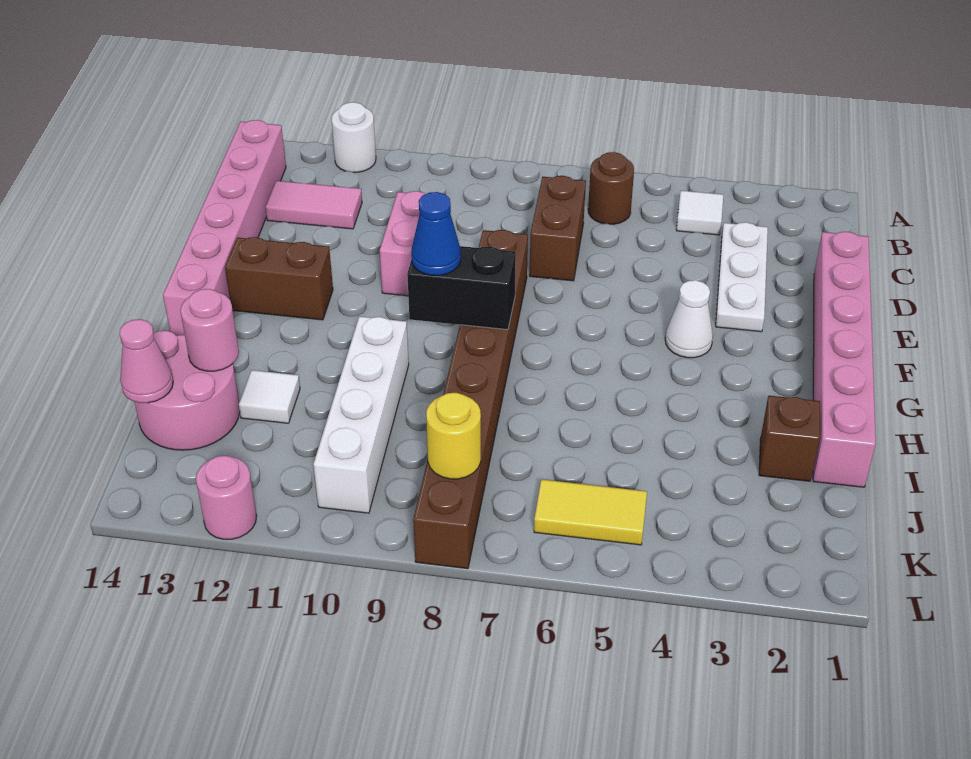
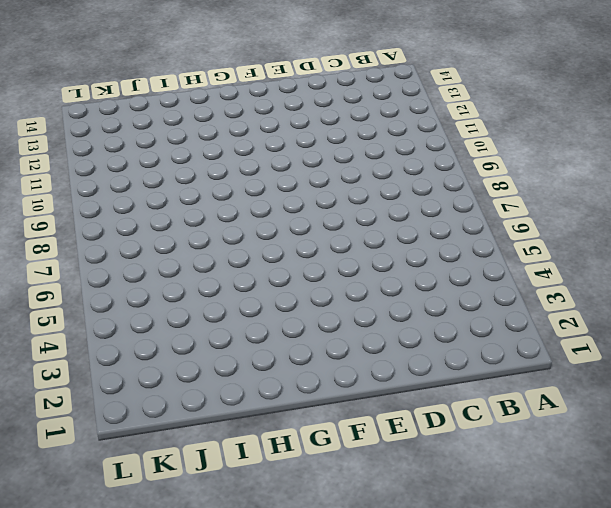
none -> white 1x1 round brick [332,102,376,172]
none -> white 1x1 tile [676,191,723,235]
none -> brown 1x1 round brick [588,152,634,224]

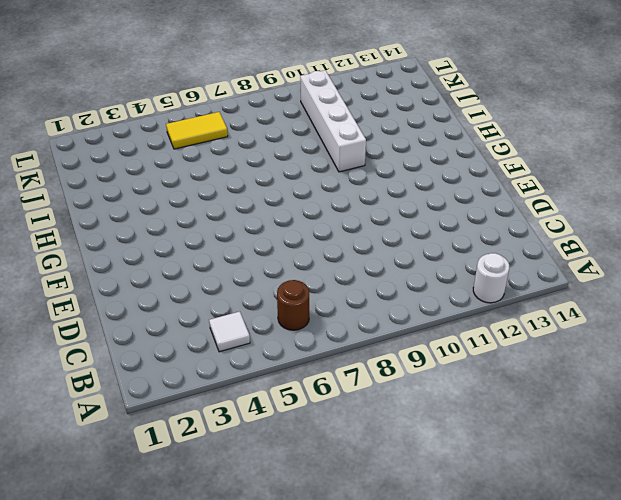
none -> pink 1x6 brick [163,120,286,336]
none -> white 1x3 plate [716,222,768,332]
none -> brown 1x2 brick [529,176,586,281]

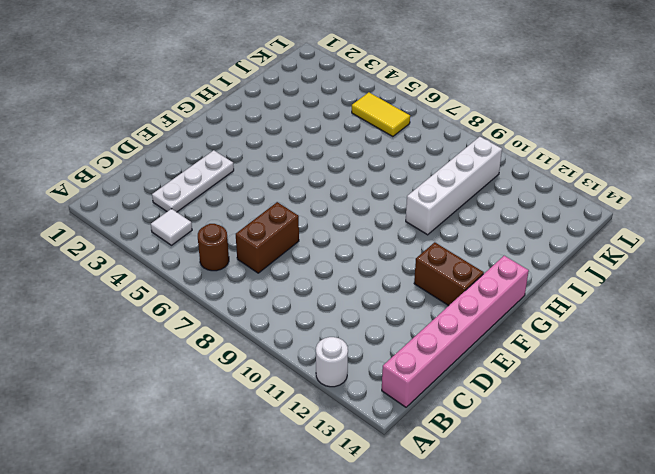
none -> pink 1x2 tile [266,181,362,229]
none -> pink 1x6 brick [813,232,876,487]
none -> pink 1x2 brick [380,191,425,296]

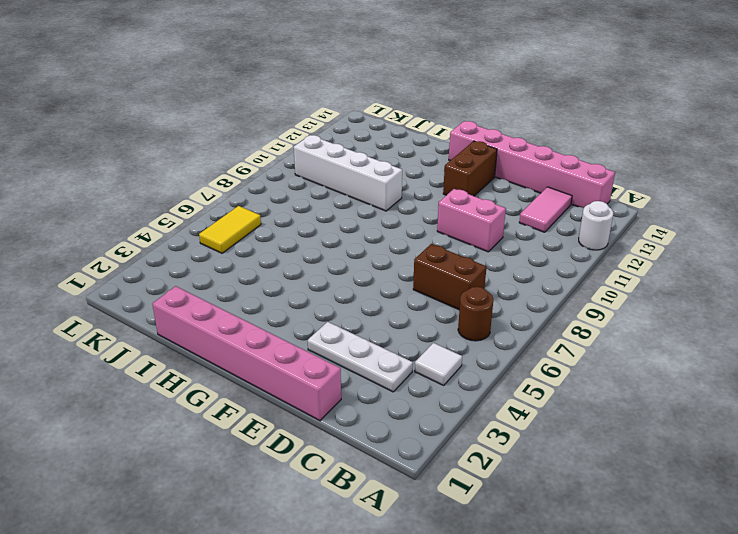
none -> brown 1x8 brick [413,230,528,569]
none -> white 1x1 cone [665,280,713,358]
none -> brown 1x1 brick [759,396,820,481]

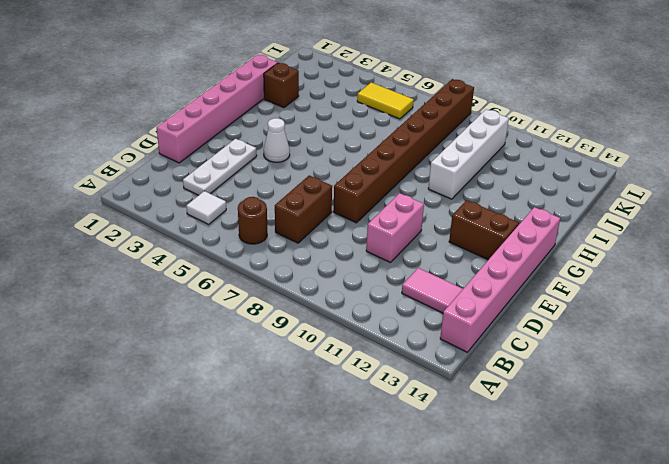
none -> white 1x1 round brick [332,102,376,172]
none -> white 1x1 tile [239,370,300,423]
none -> pink 2x2 round brick [135,331,240,450]

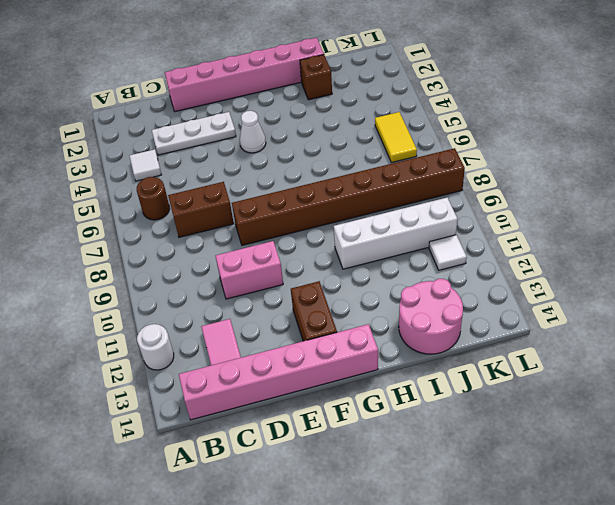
white 1x1 tile [429,235,467,270] -> white 1x1 tile moved to [239,370,300,423]
none -> pink 1x1 round brick [196,456,257,539]
none -> black 1x2 brick [407,246,516,330]
none -> pink 1x1 round brick [180,289,239,371]

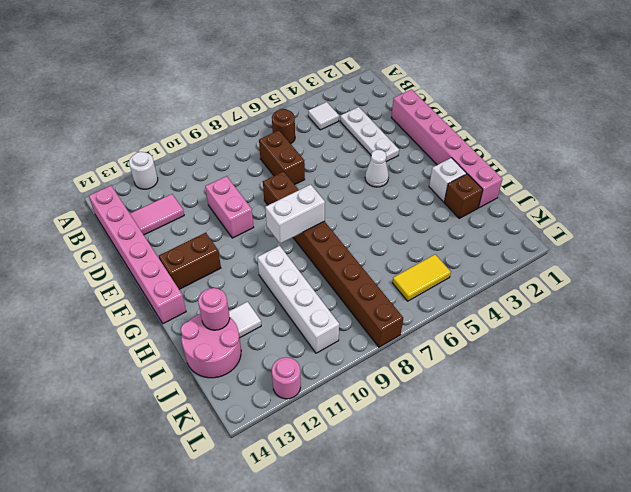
white 1x2 brick [265,185,325,244] -> black 1x2 brick [407,246,516,330]
white 1x1 brick [429,158,466,202] -> none
none -> pink 1x1 cone [120,319,173,403]
none -> yellow 1x1 round brick [426,393,481,479]
none -> blue 1x1 cone [411,192,461,275]

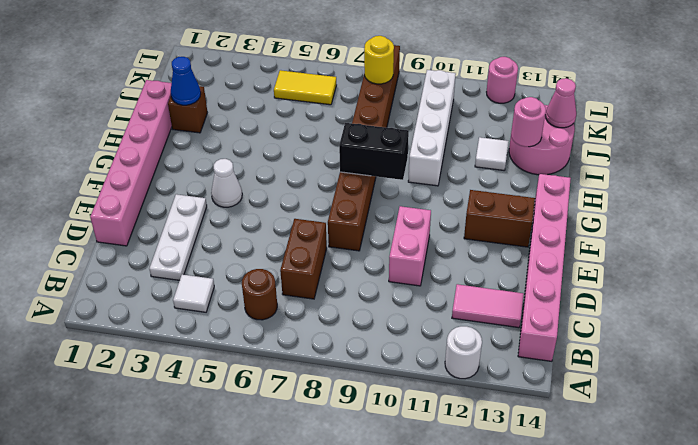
blue 1x1 cone [171,57,201,105] -> blue 1x1 cone moved to [411,192,461,275]

